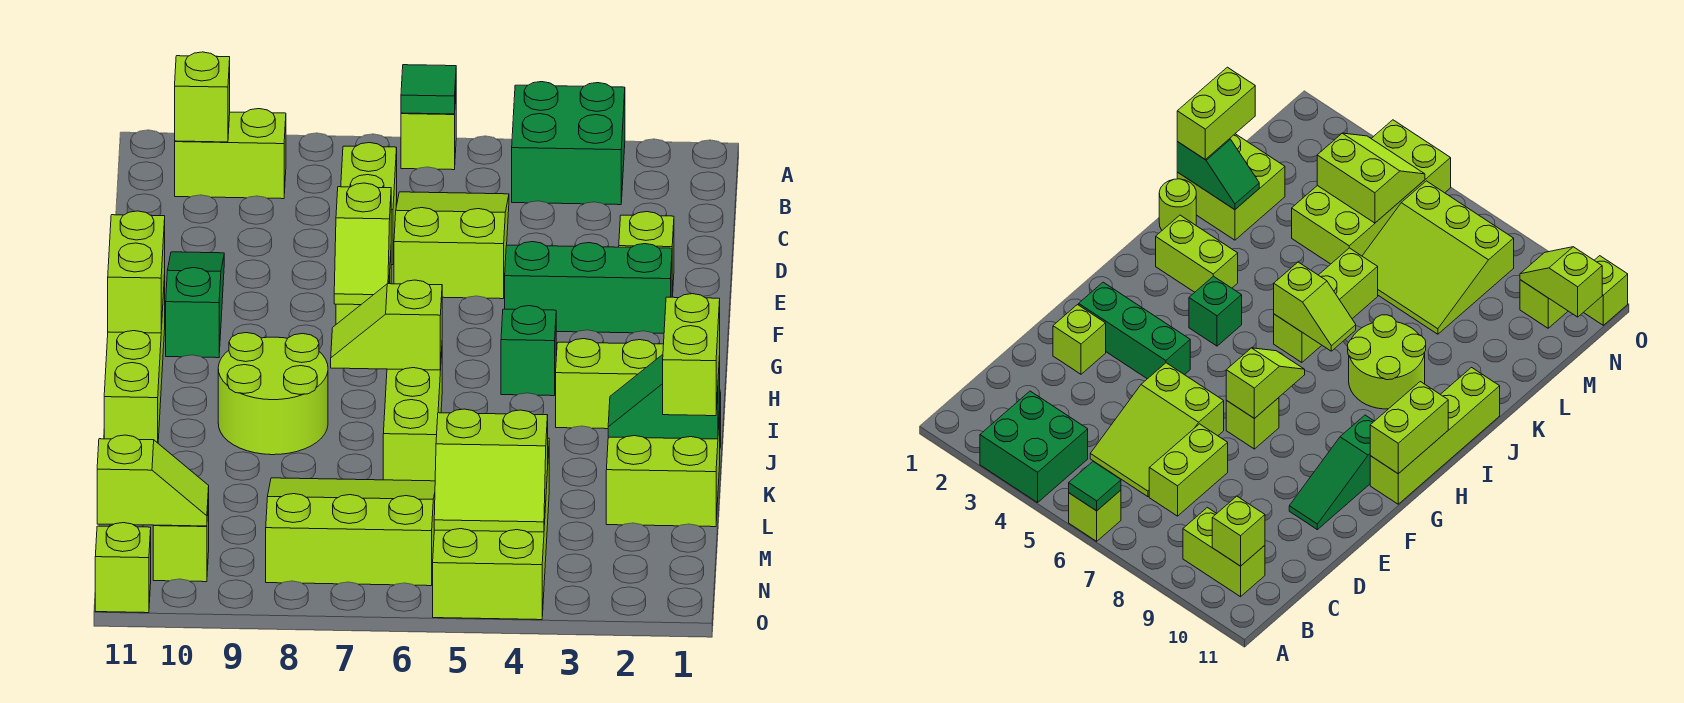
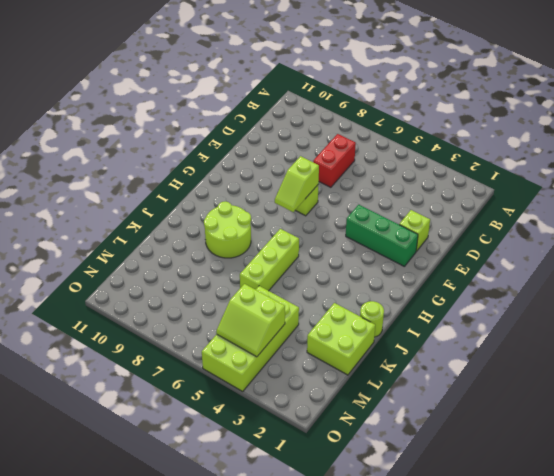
red 1x2 brick [313,134,356,187] -> lime 1x2 brick [341,143,397,265]
none -> green 2x2 brick [512,82,625,205]
none -> lime 1x1 brick [401,97,456,170]
none -> lime 1x2 brick [175,109,286,199]

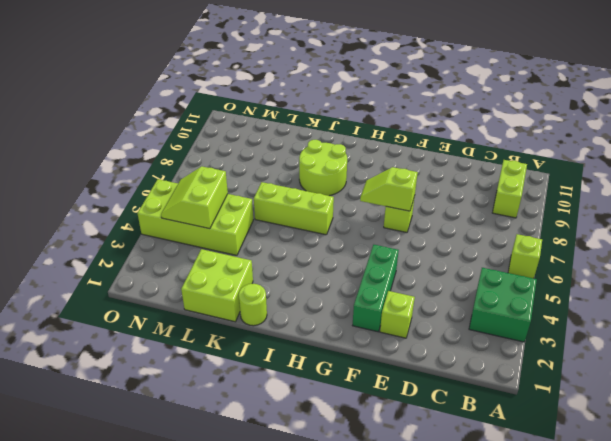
none -> lime 2x3 slope [394,192,509,299]
none -> lime 1x2 brick [341,143,397,265]
none -> green 1x3 slope [166,252,224,358]

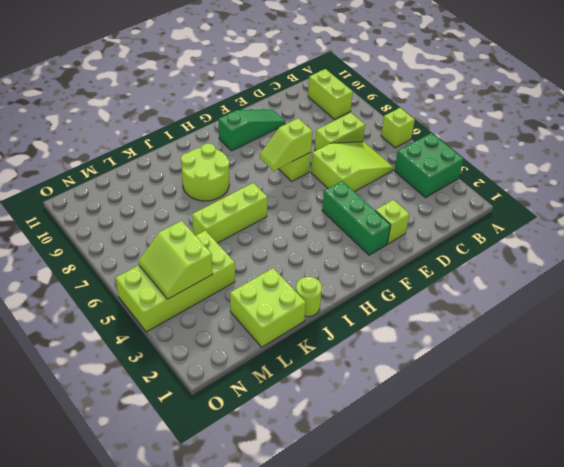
none -> lime 1x4 brick [104,275,165,443]
none -> green 1x1 brick [501,306,556,396]
none -> lime 1x2 brick [556,339,664,429]

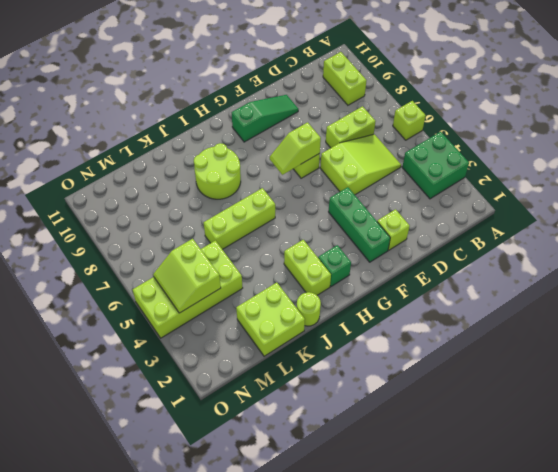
green 1x1 brick [318,245,351,286] -> green 1x1 brick moved to [501,306,556,396]
none -> lime 1x4 brick [104,275,165,443]
none -> lime 3x3 slope [266,478,435,586]
none -> lime 1x1 brick [153,498,209,582]

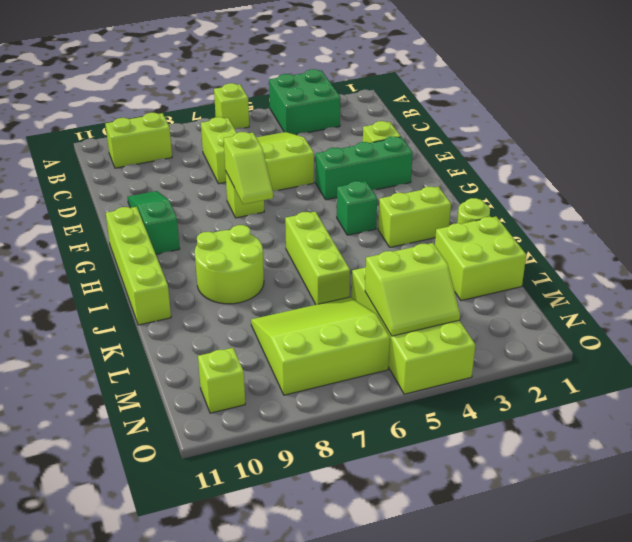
none -> lime 1x1 brick [95,523,151,613]
none -> green 1x1 tile [401,65,456,114]
none -> lime 1x1 brick [175,52,230,142]

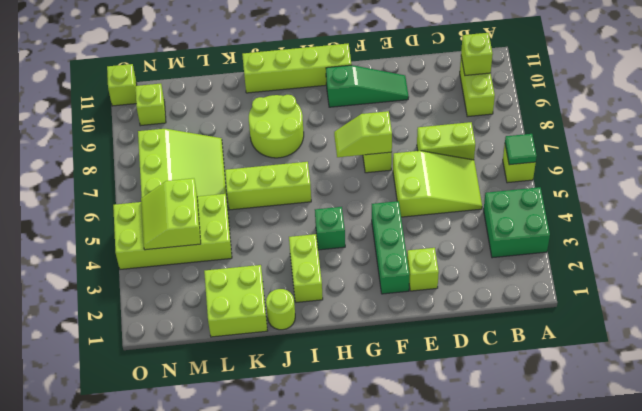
none -> lime 1x2 brick [108,211,165,333]
none -> lime 1x2 slope [331,280,442,370]
none -> green 1x2 slope [608,355,720,439]

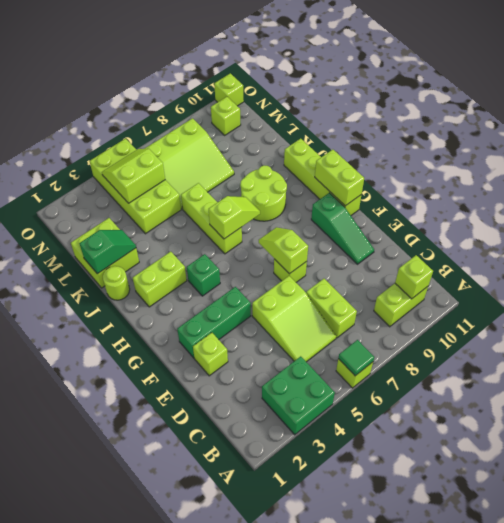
none -> lime 1x2 slope [97,435,209,526]
none -> lime 1x2 brick [663,294,720,416]

